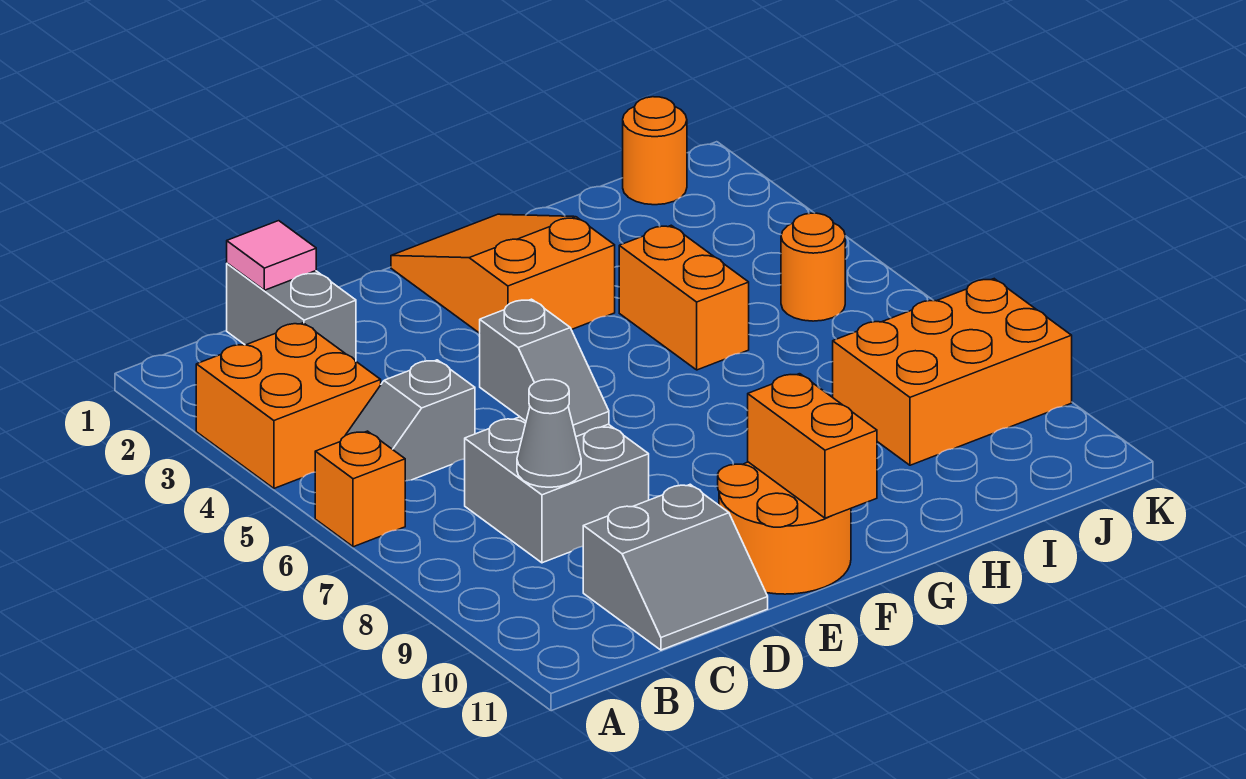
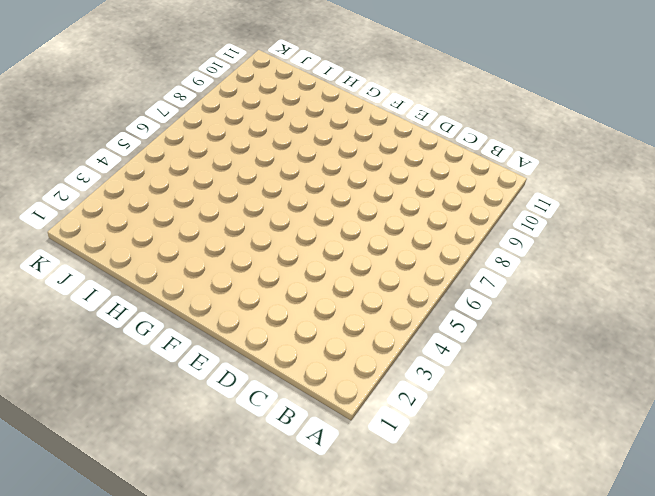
none -> orange 2x2 brick [196,323,381,488]
none -> orange 1x1 brick [315,431,405,547]
none -> grey 1x2 slope [345,360,475,481]

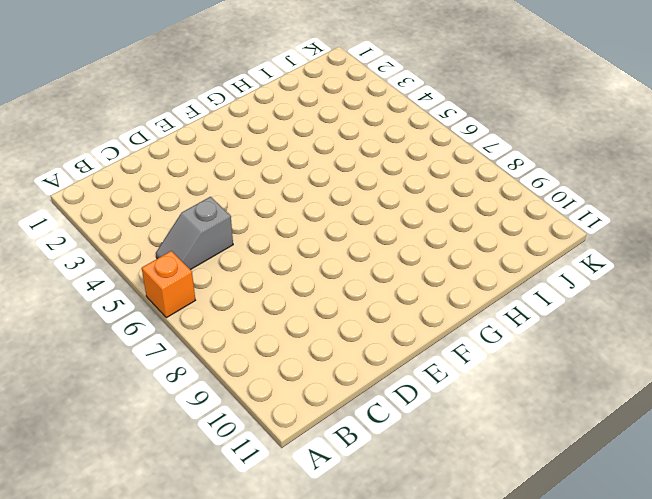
none -> orange 2x2 brick [196,323,381,488]
none -> grey 1x2 brick [227,263,356,361]
none -> grey 2x2 brick [465,417,649,563]

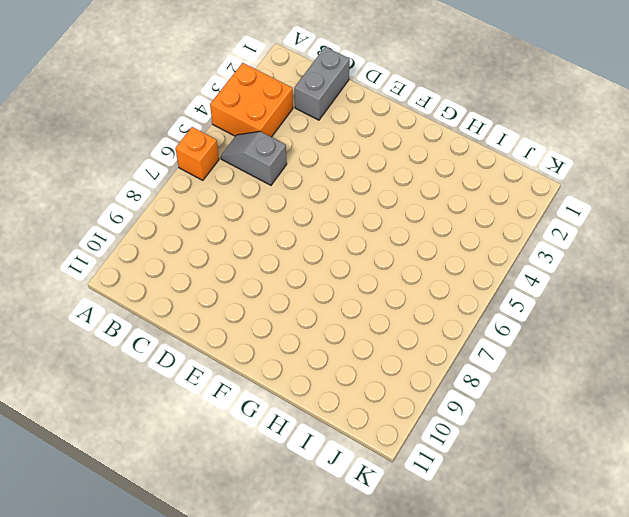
none -> grey 2x2 brick [465,417,649,563]
none -> grey 2x2 slope [583,484,768,650]
none -> orange 2x2 round brick [718,462,851,594]

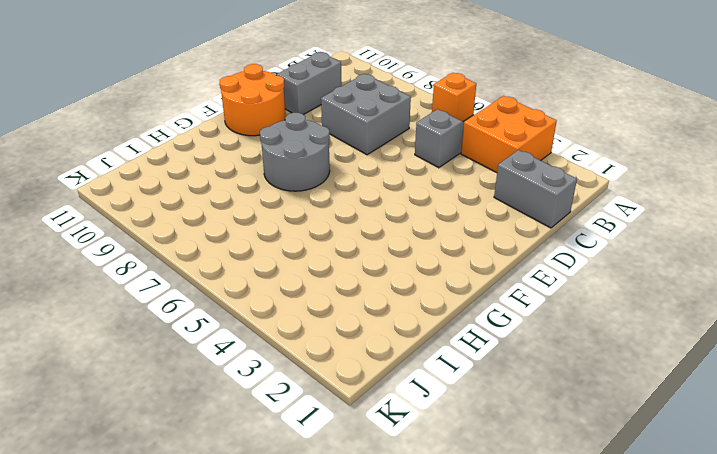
grey 2x2 round brick [260,113,330,191] -> none
none -> orange 2x3 slope [391,214,615,333]
none -> orange 1x2 brick [619,225,749,370]
none -> orange 2x3 brick [833,279,1072,465]

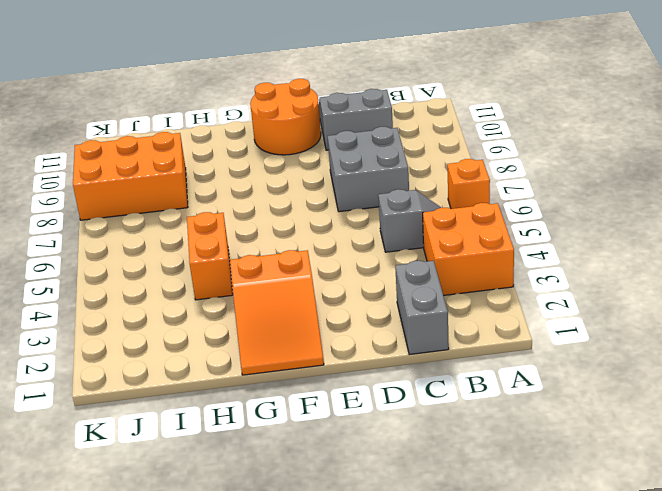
none -> orange 1x1 round brick [623,97,687,205]
none -> orange 1x1 round brick [781,213,845,321]
none -> pink 1x1 tile [227,221,316,290]

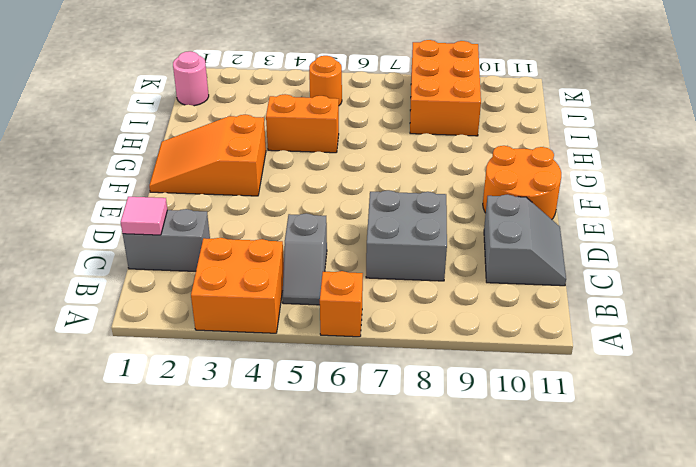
pink 1x1 round brick [173,51,209,106] -> orange 1x1 round brick [623,97,687,205]
none -> grey 1x1 cone [517,380,581,487]
none -> grey 1x2 slope [480,299,609,437]
none -> orange 1x2 brick [748,374,877,518]

